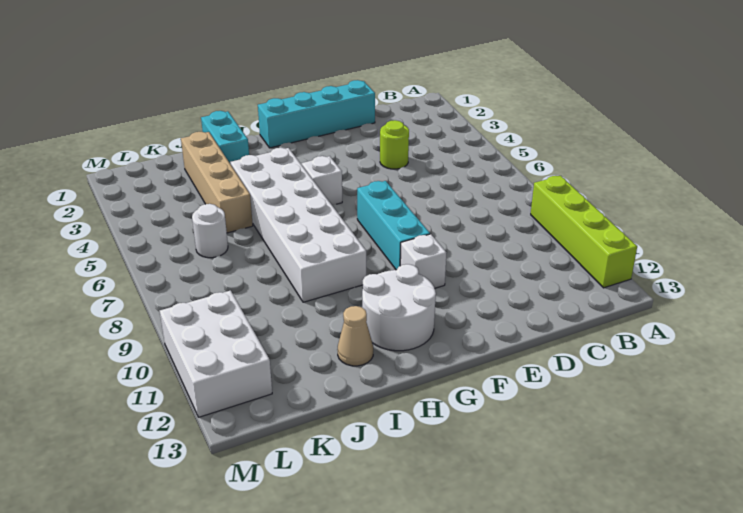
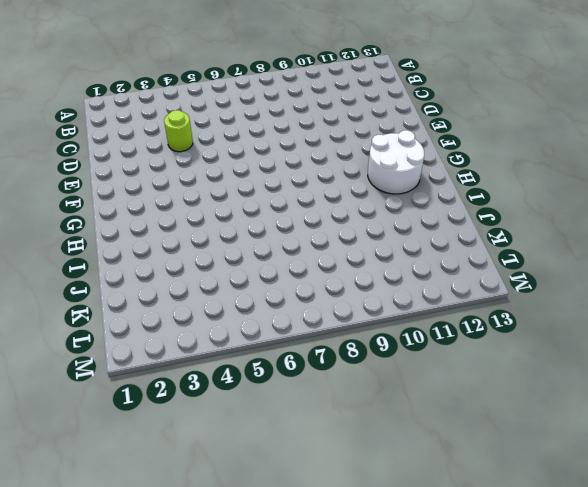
none -> lime 1x4 brick [531,176,637,288]
none -> cyan 1x4 brick [258,80,375,148]
none -> cyan 1x3 brick [357,181,430,270]

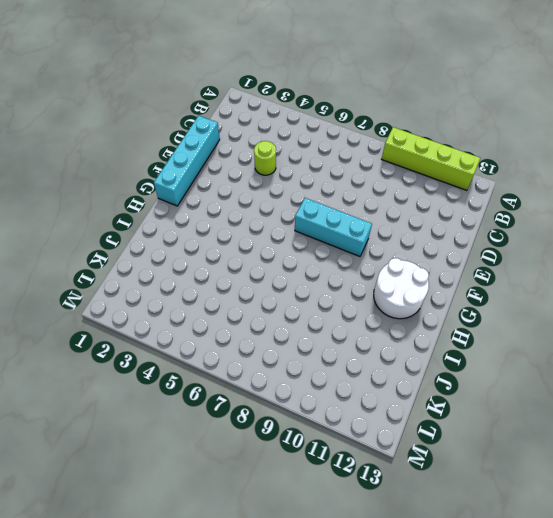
none -> white 1x1 brick [400,234,446,288]
none -> white 1x1 brick [302,156,342,205]
none -> white 2x6 brick [230,148,366,302]

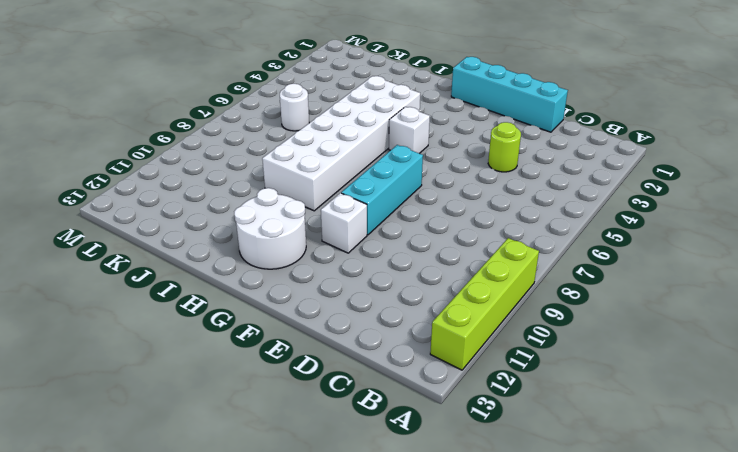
none -> cyan 1x2 brick [201,111,249,164]
none -> tan 1x1 cone [337,306,373,366]
none -> tan 1x4 brick [181,132,253,233]

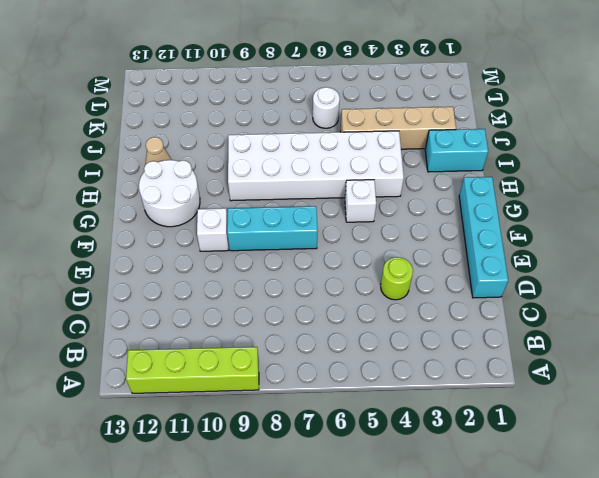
none -> white 2x3 brick [160,291,272,417]

